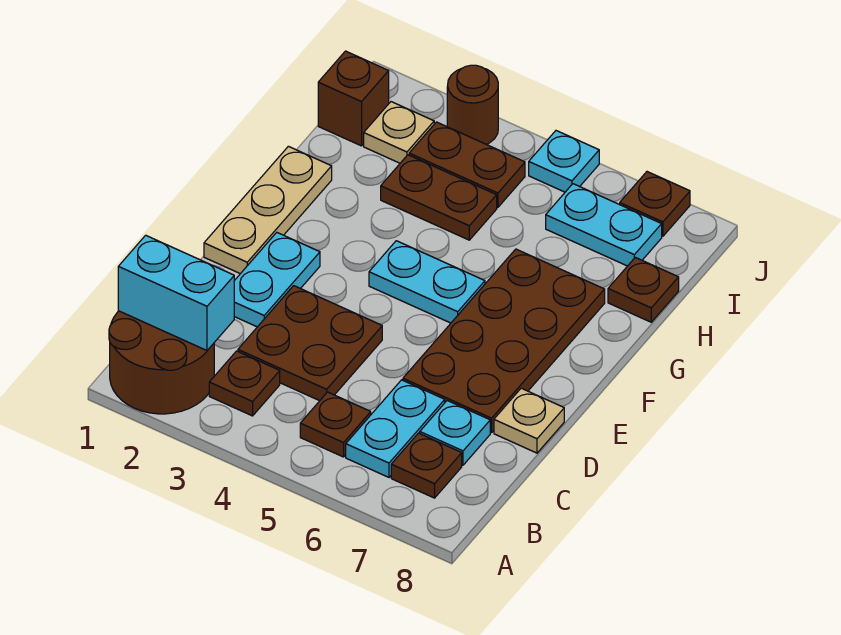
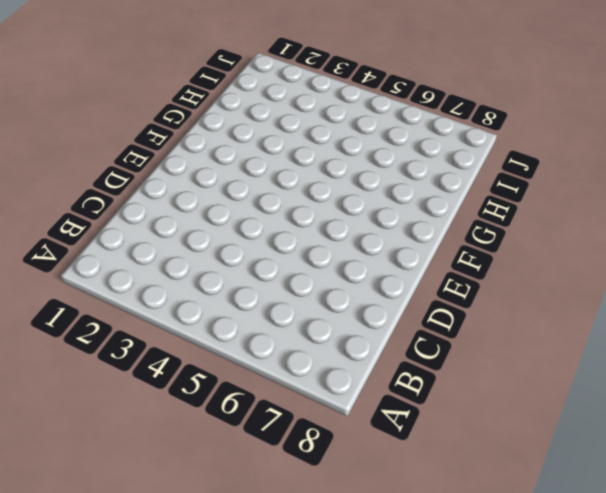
none -> brown 2x2 round brick [109,311,214,414]
none -> brown 1x1 plate [209,351,280,416]
none -> brown 1x1 plate [300,392,371,457]

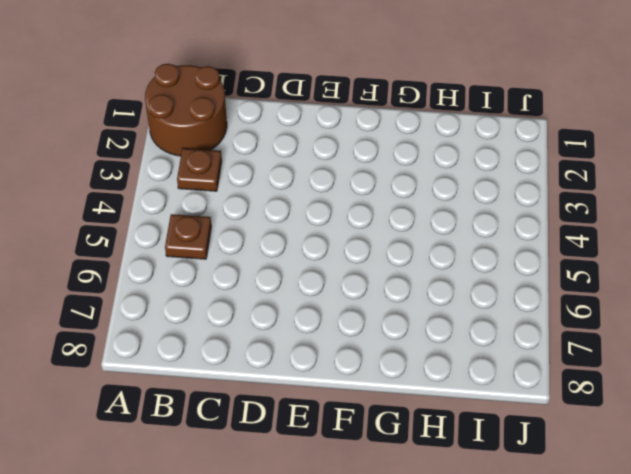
none -> cyan 1x2 plate [346,380,445,477]
none -> brown 1x1 plate [391,433,462,498]
none -> brown 2x2 plate [238,286,382,401]

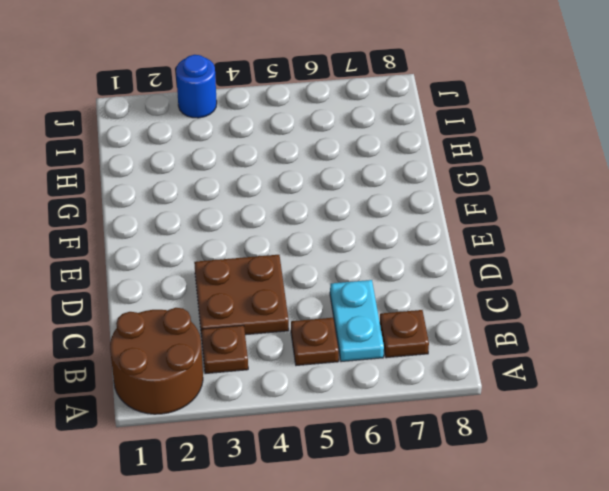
blue 1x1 round brick [176,55,217,118] -> brown 1x1 round brick [447,65,498,144]
none -> cyan 1x1 plate [420,401,490,465]
none -> cyan 1x2 plate [234,233,320,327]
none -> brown 2x4 plate [403,249,605,433]

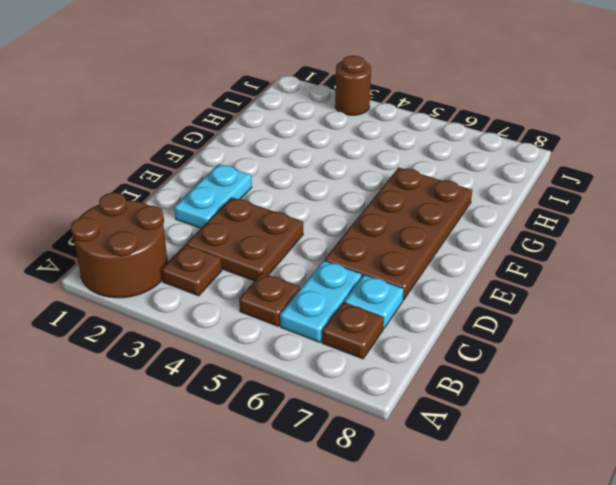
none -> tan 1x1 plate [494,388,564,453]
none -> tan 1x3 plate [204,146,332,274]
none -> cyan 1x2 plate [369,241,485,323]

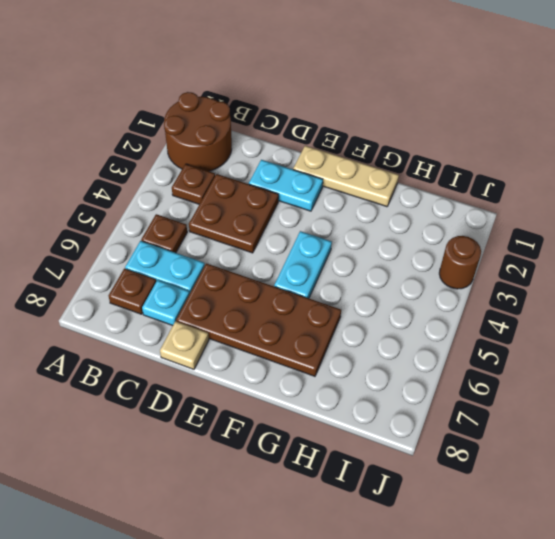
none -> brown 1x2 plate [381,155,497,240]
none -> brown 1x1 plate [608,257,679,322]
none -> brown 1x1 brick [318,51,389,146]

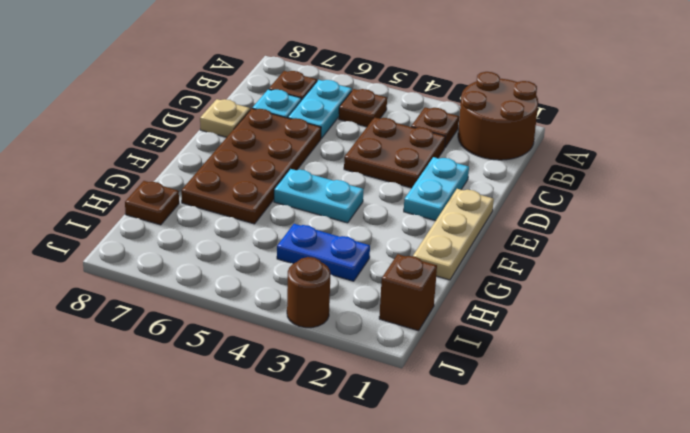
blue 1x2 plate [277,224,370,281] -> brown 1x2 plate [381,155,497,240]
none -> tan 1x1 plate [364,102,434,163]
none -> brown 1x2 plate [409,122,525,207]
none -> cyan 1x2 plate [546,184,662,266]

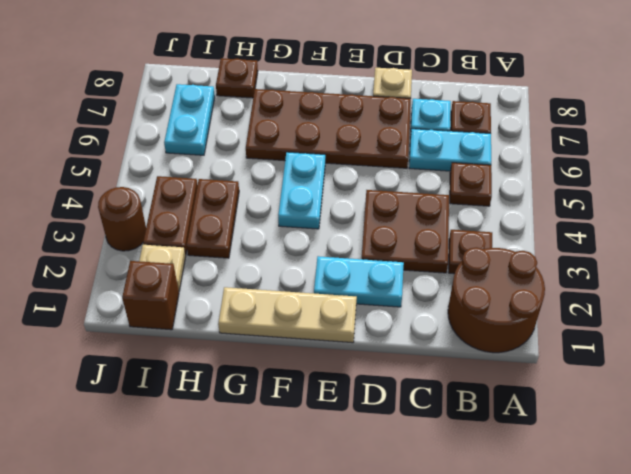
none -> cyan 1x1 plate [529,131,599,192]
none -> brown 1x1 plate [620,172,690,236]
none -> cyan 1x2 brick [118,235,234,350]

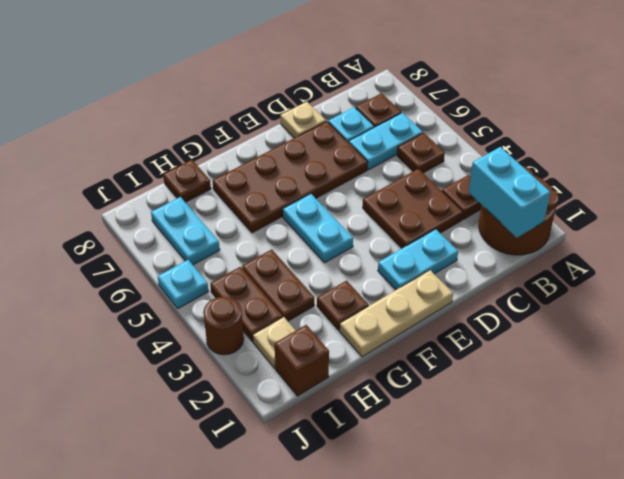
brown 1x1 plate [317,281,369,330] -> brown 1x1 plate moved to [620,172,690,236]

